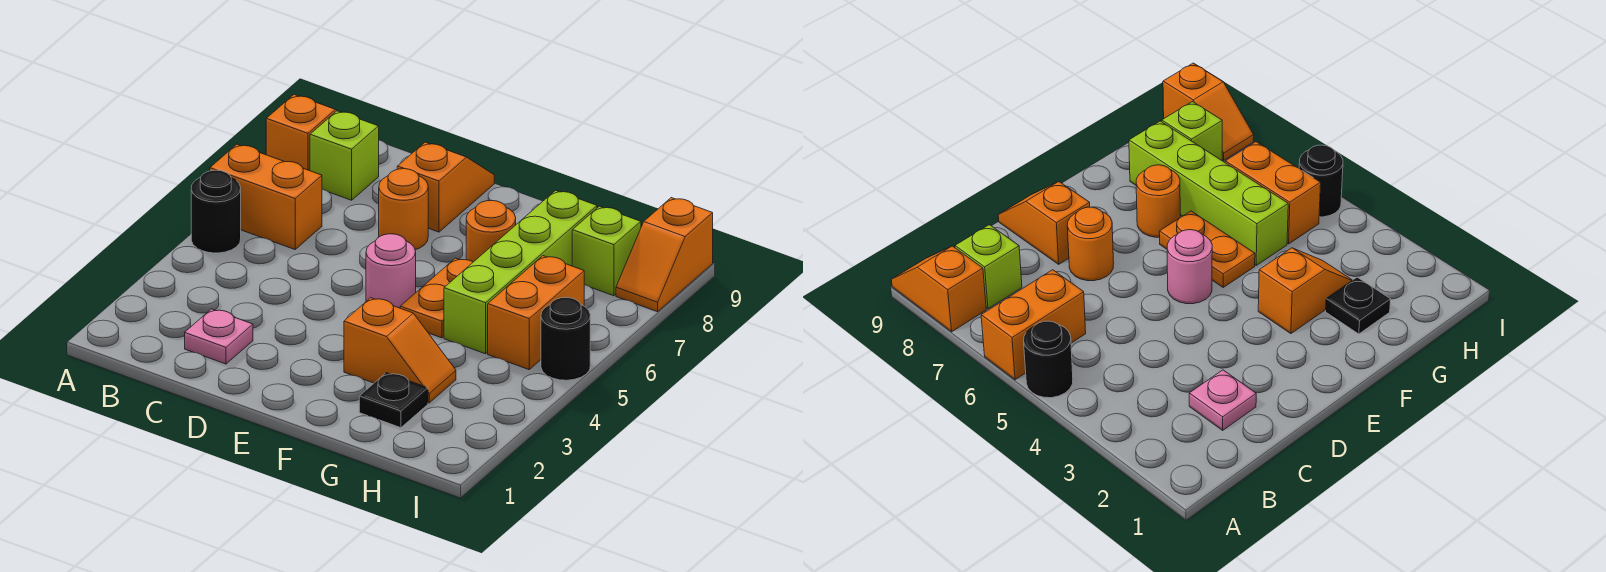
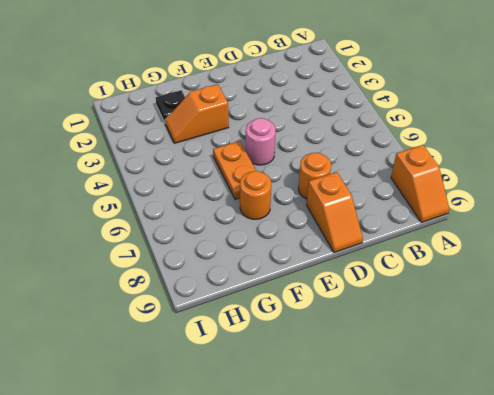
none -> black 1x1 round brick [191,170,241,253]
none -> orange 1x2 brick [210,144,322,249]
none -> lime 1x1 brick [310,111,379,200]

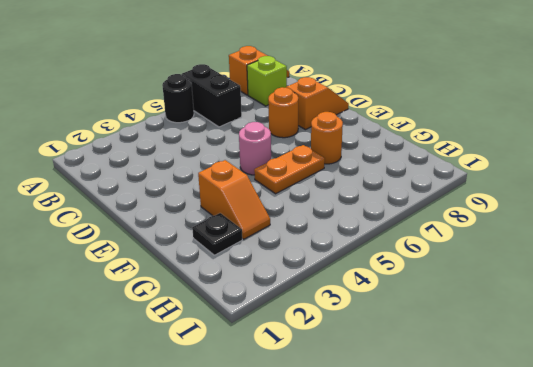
black 1x2 brick [182,64,242,127] -> orange 1x2 brick [210,144,322,249]
none -> pink 1x1 plate [185,309,253,364]
none -> lime 1x4 brick [444,190,597,354]
none -> orange 1x2 brick [488,256,584,370]

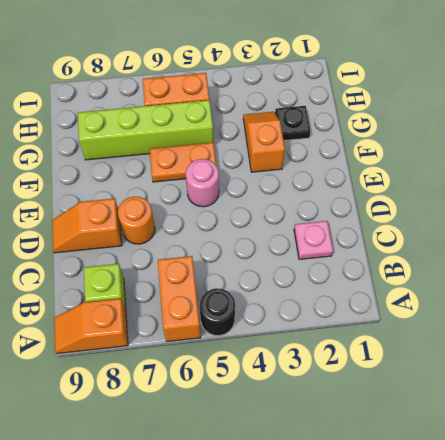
none -> orange 1x1 round brick [466,200,516,262]
none -> lime 1x1 brick [572,206,641,296]
none -> black 1x1 round brick [541,297,590,380]

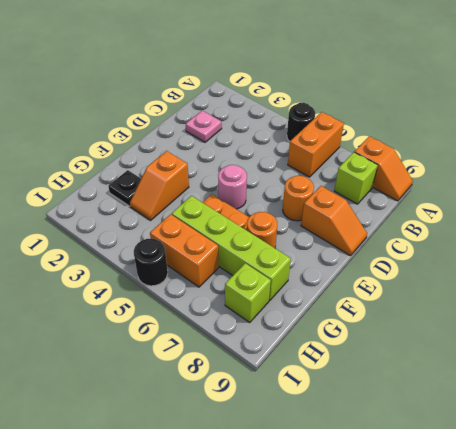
none -> orange 1x2 slope [616,198,713,312]

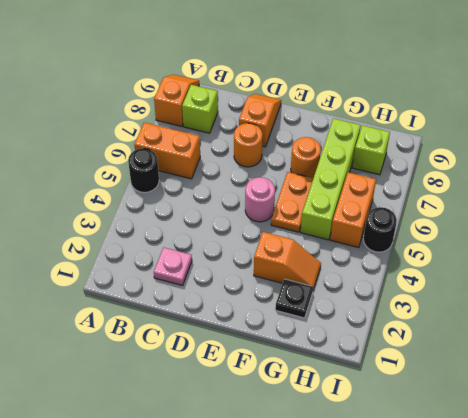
none -> orange 1x2 slope [616,198,713,312]

